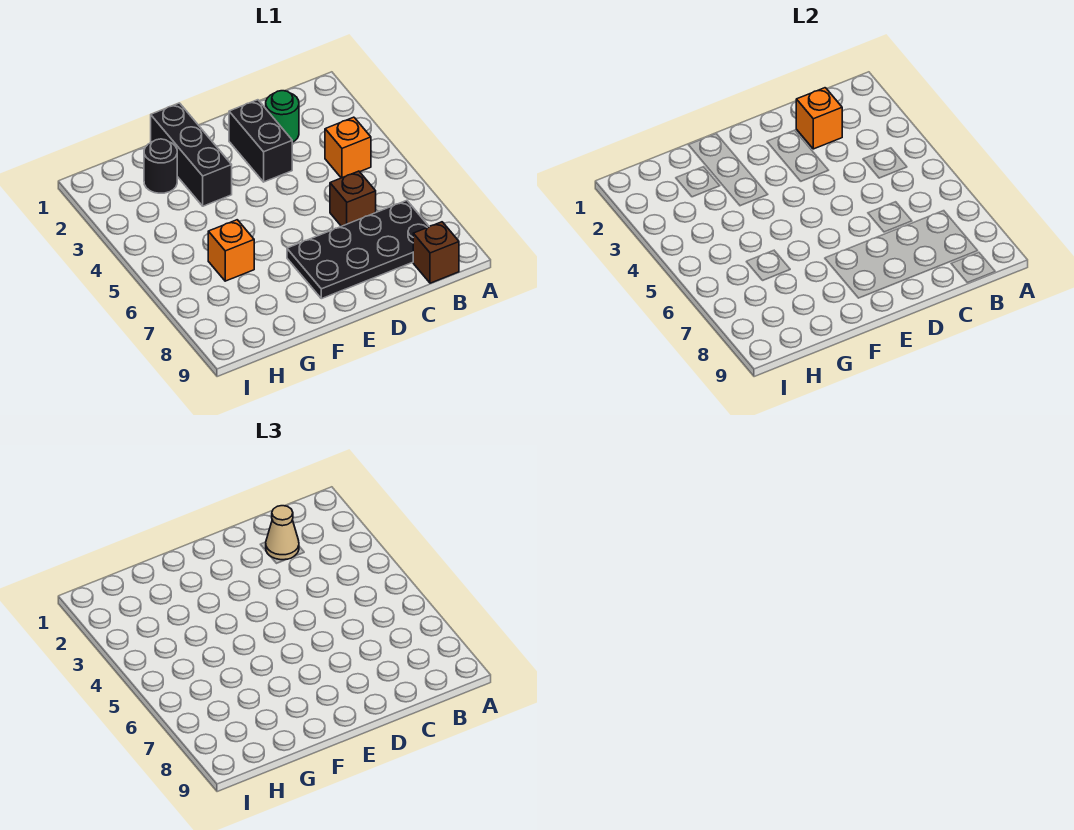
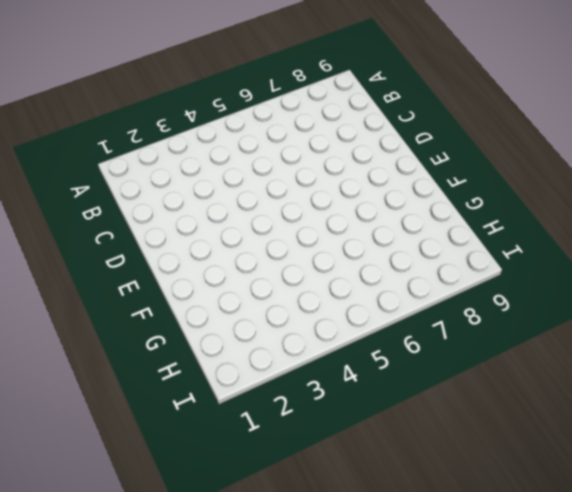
none -> orange 1x1 brick [325,117,371,178]
none -> black 2x4 plate [287,200,429,299]

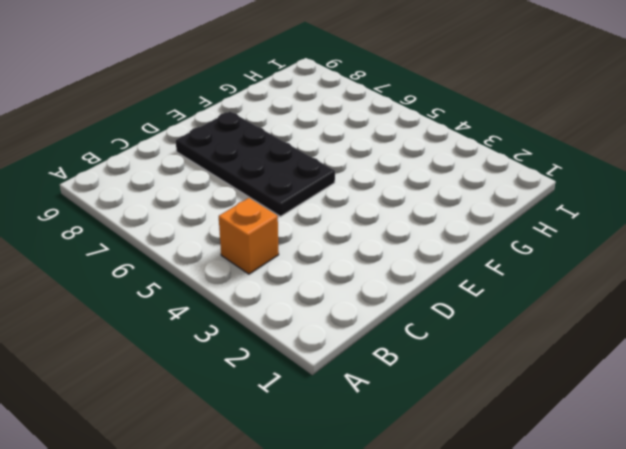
black 2x4 plate [176,111,335,216] -> black 2x4 plate turned to [287,200,429,299]
none -> brown 1x1 brick [413,222,459,283]
none -> green 1x1 round brick [266,91,299,142]

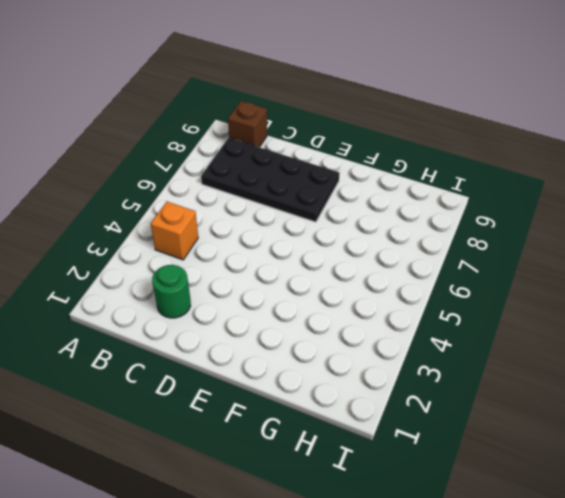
none -> brown 1x1 brick [330,171,376,226]
none -> black 1x2 brick [229,100,292,182]

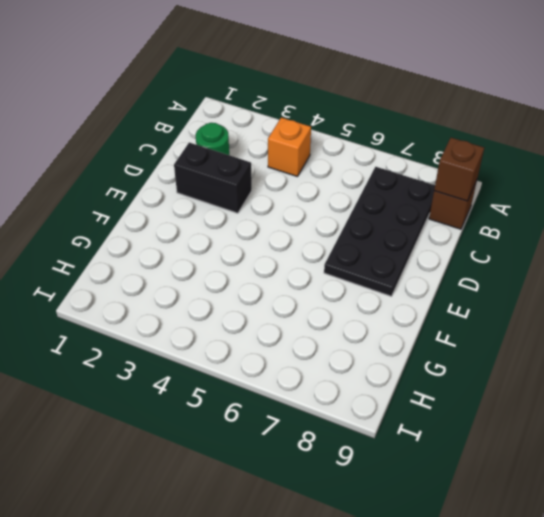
brown 1x1 brick [434,138,484,201] -> brown 1x1 brick moved to [330,171,376,226]
none -> black 1x3 brick [151,103,232,206]
none -> black 1x1 round brick [144,139,177,193]

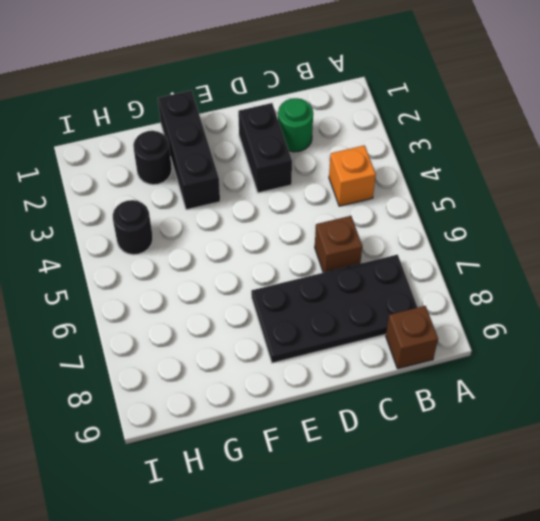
black 1x1 round brick [113,200,153,255] -> none
none -> orange 1x1 brick [208,220,254,281]
none -> orange 1x1 brick [796,88,842,149]

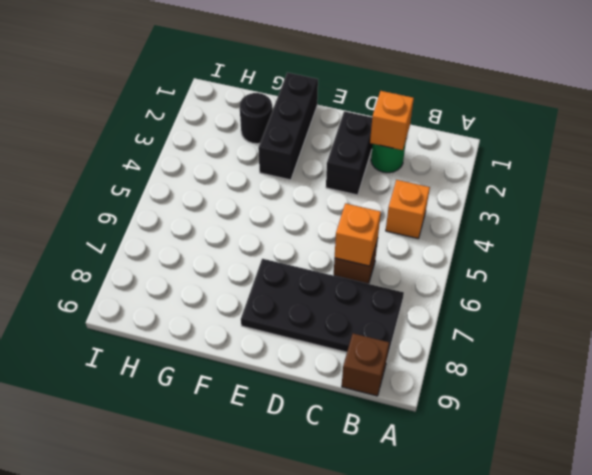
orange 1x1 brick [335,203,381,266] -> orange 1x1 brick moved to [208,220,254,281]
none -> tan 1x1 cone [266,506,299,560]

